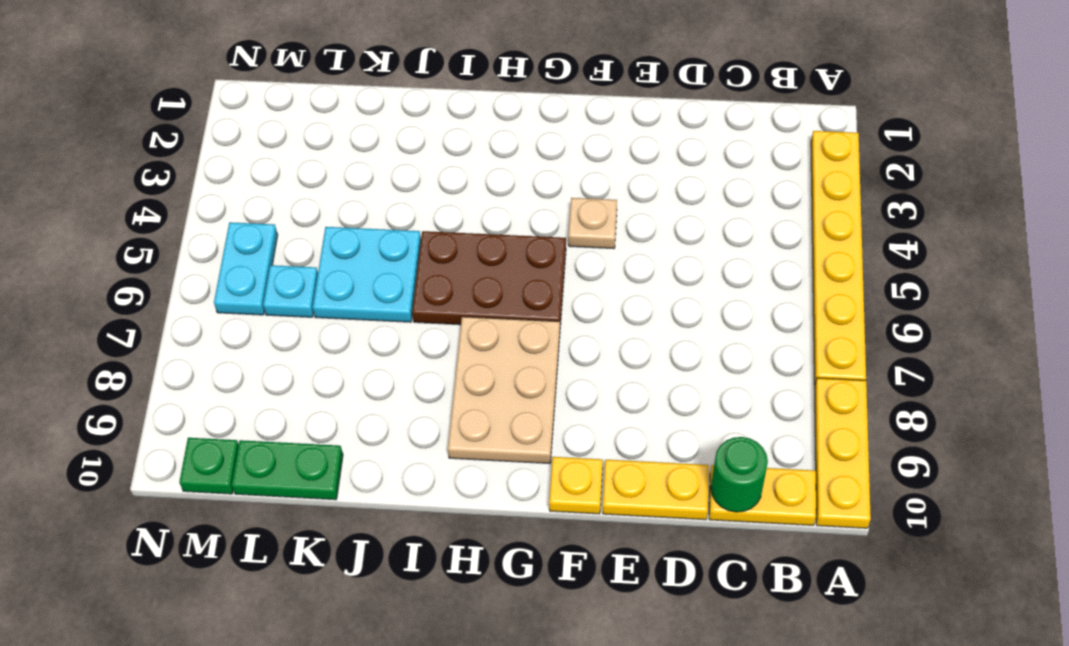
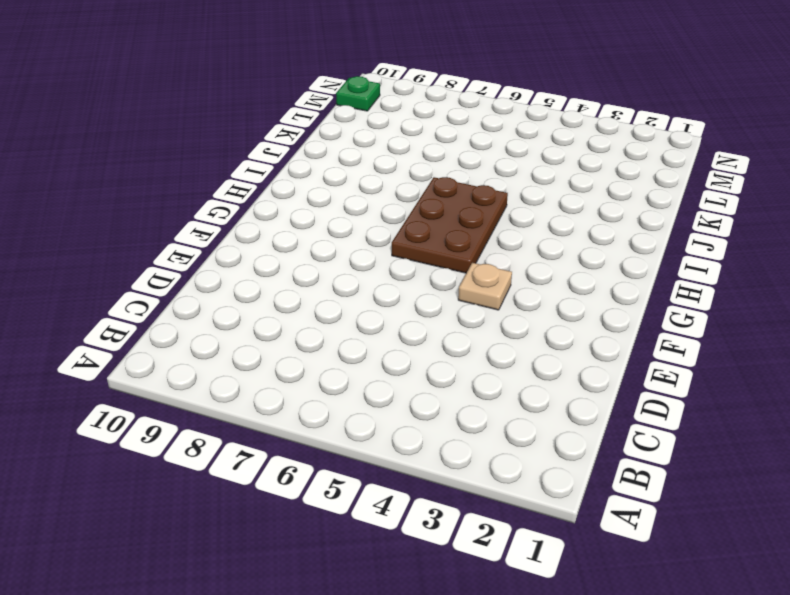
none -> yellow 1x6 plate [811,131,866,385]
none -> yellow 1x3 plate [815,378,871,528]
none -> yellow 1x2 plate [709,465,816,525]

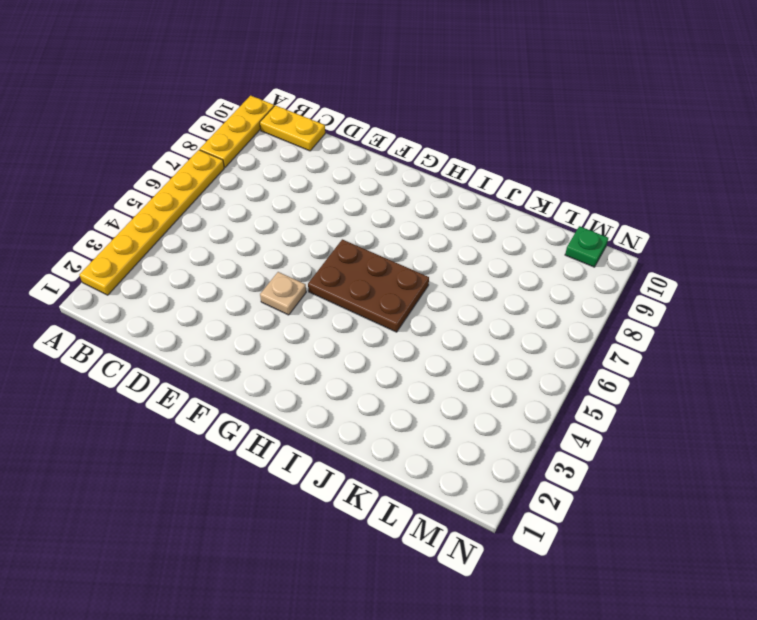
none -> yellow 1x2 plate [603,460,709,520]
none -> yellow 1x1 plate [549,457,603,514]
none -> tan 2x3 plate [448,317,560,464]

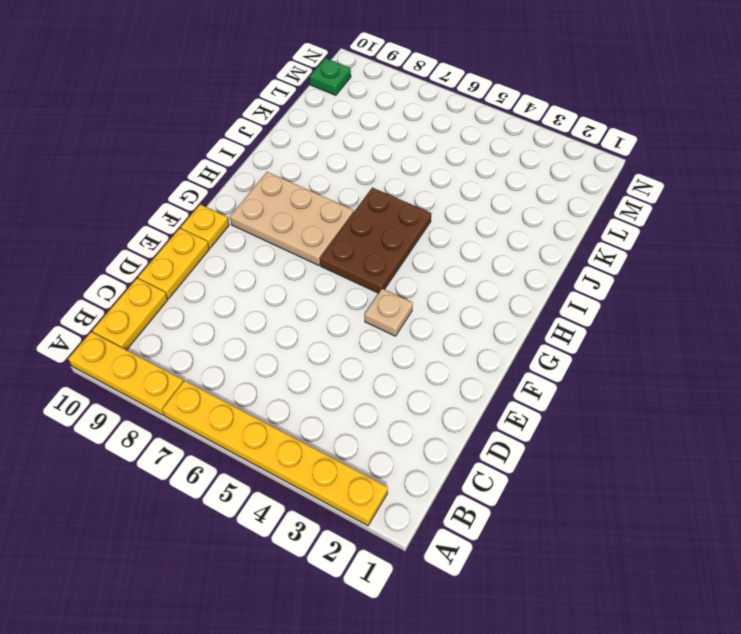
none -> cyan 2x2 plate [313,227,421,322]
none -> green 1x2 plate [232,440,343,500]
none -> cyan 1x1 plate [263,265,318,317]

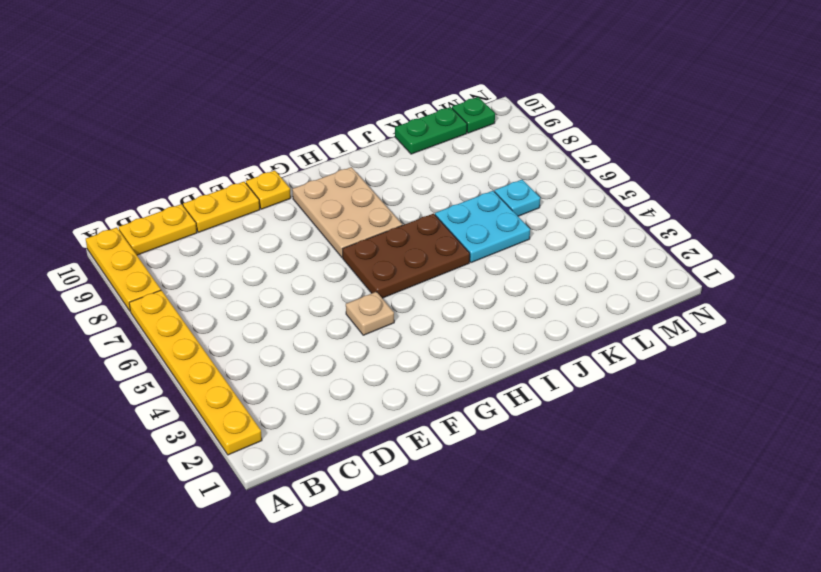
none -> cyan 1x2 plate [214,222,278,315]
none -> green 1x1 round brick [711,437,768,512]

